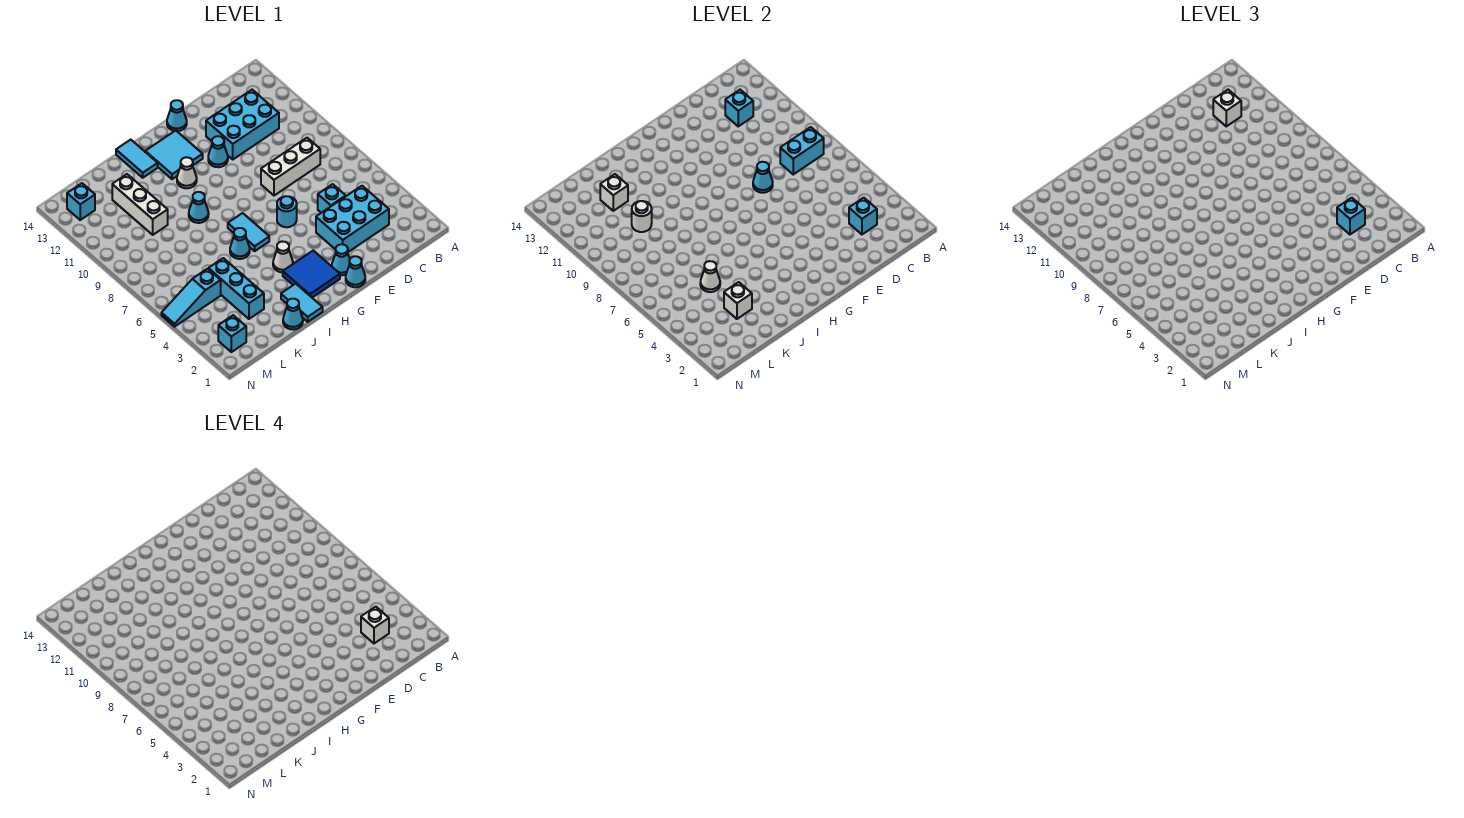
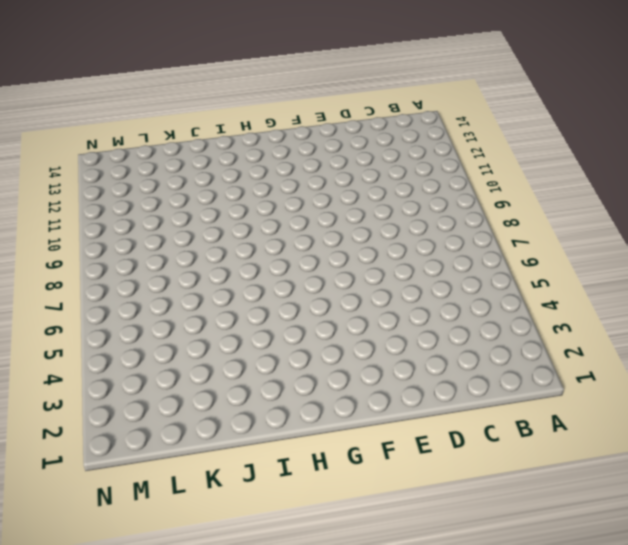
none -> cyan 2x3 brick [316,186,389,252]
none -> white 1x3 brick [261,138,320,196]
none -> cyan 2x3 brick [206,90,279,159]
none -> cyan 1x1 brick [318,184,346,213]

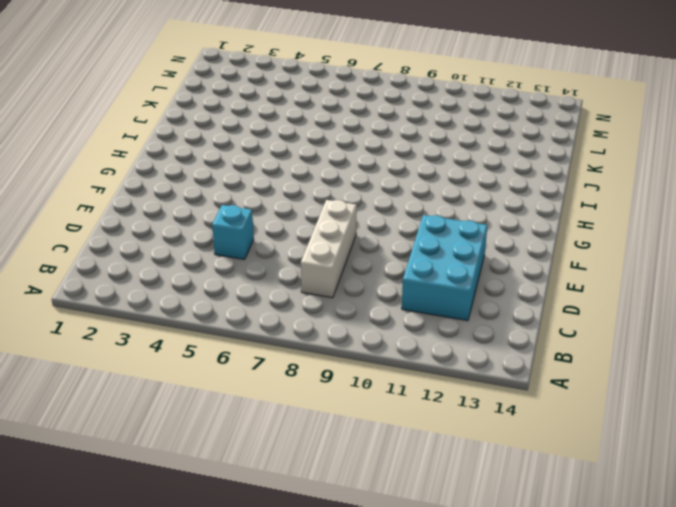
none -> cyan 2x3 brick [316,186,389,252]
none -> cyan 1x1 cone [346,256,365,287]
none -> cyan 1x1 cone [332,244,350,275]
none -> cyan 1x1 round brick [277,196,297,227]

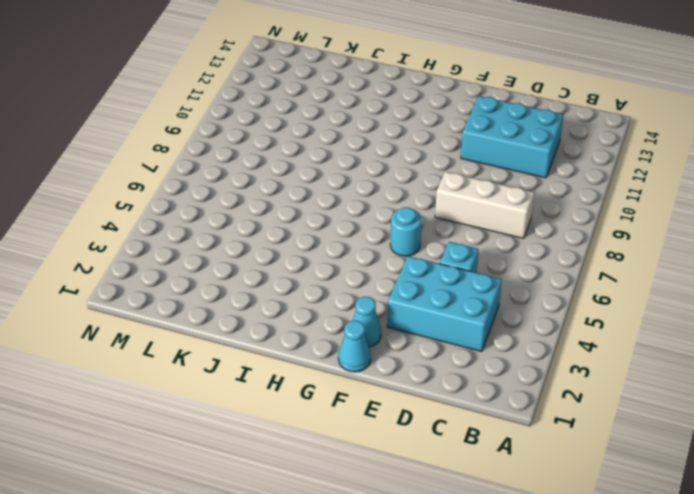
none -> cyan 1x1 cone [208,136,228,167]
none -> cyan 1x1 cone [167,100,187,131]
none -> blue 2x2 tile [283,251,340,298]
none -> cyan 2x2 tile [145,131,203,179]

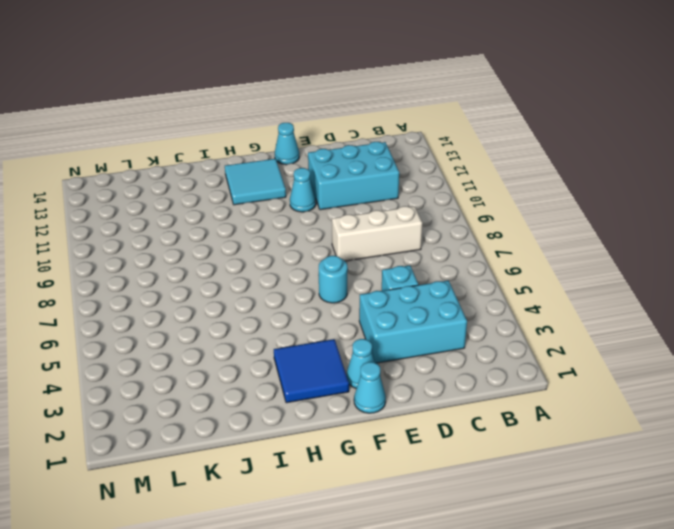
none -> white 1x1 cone [273,242,293,272]
none -> cyan 1x2 tile [228,213,269,251]
none -> white 1x1 cone [177,157,197,188]
none -> cyan 1x2 tile [281,284,323,322]

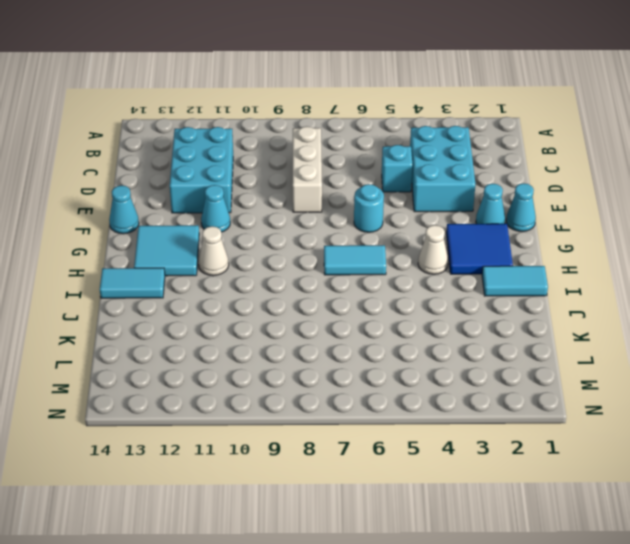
none -> cyan 1x1 cone [230,228,250,259]
none -> cyan 1x1 cone [189,192,209,223]
none -> cyan 1x1 cone [283,299,303,330]
none -> cyan 1x3 brick [208,258,264,319]

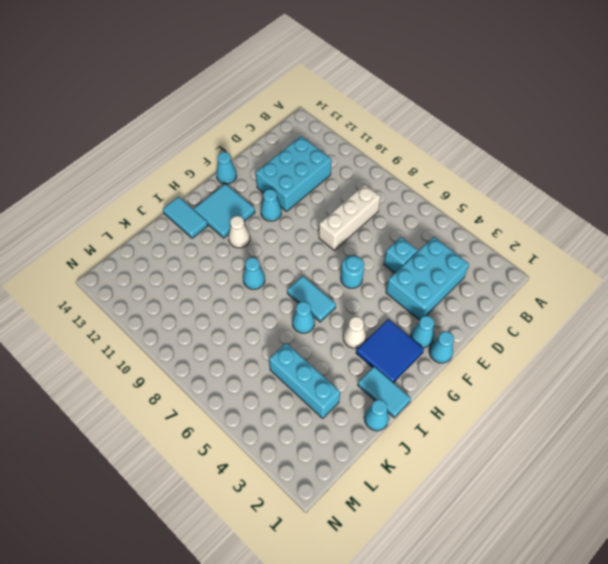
none -> white 1x3 brick [112,174,168,235]
none -> cyan 1x3 slope [161,269,221,327]
none -> cyan 1x1 brick [218,315,246,352]
none -> cyan 1x1 brick [67,183,95,220]

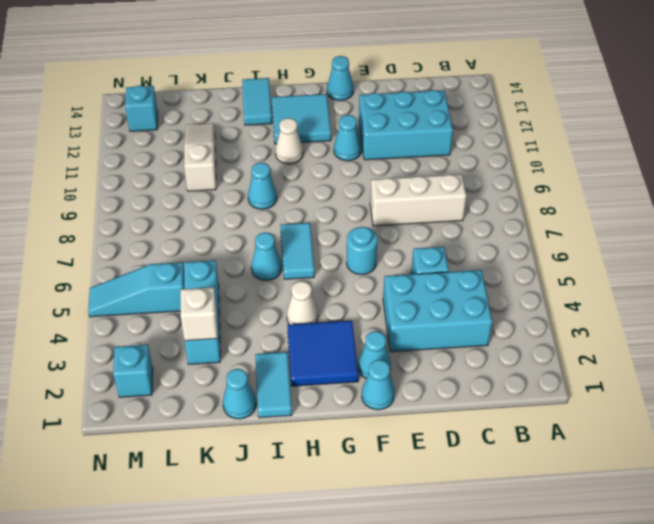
white 1x3 slope [184,123,216,191] -> white 1x3 brick [112,174,168,235]
none -> cyan 1x2 brick [780,127,824,174]
none -> cyan 1x1 brick [849,198,877,234]
none -> cyan 1x1 brick [725,90,753,126]
none -> cyan 1x1 cone [753,162,773,193]

